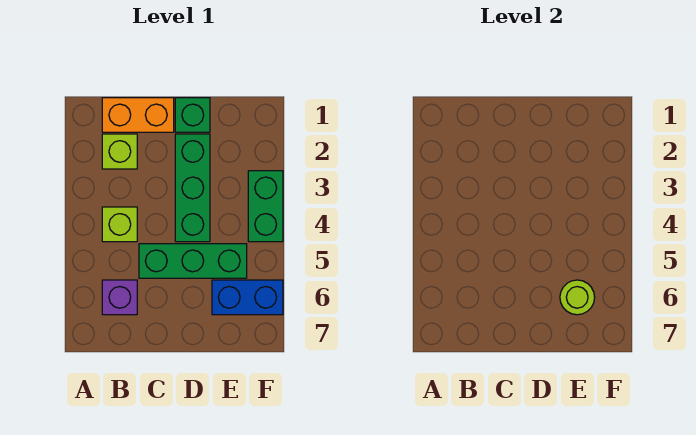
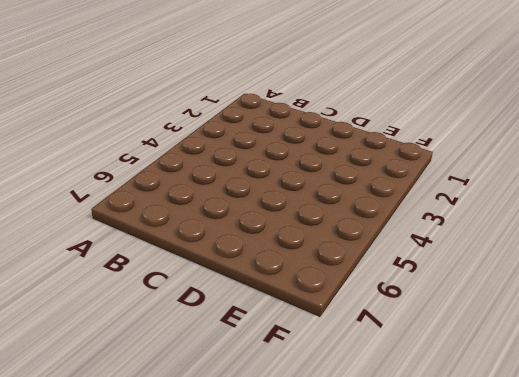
none -> orange 1x2 brick [102,98,174,132]
none -> lime 1x1 brick [102,134,137,169]

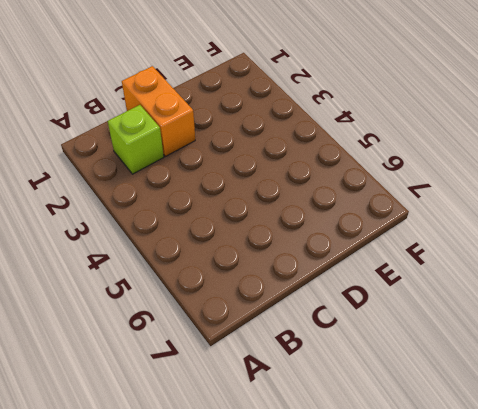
orange 1x2 brick [122,66,195,156] -> orange 1x2 brick turned to [102,98,174,132]
none -> lime 1x1 brick [102,207,137,242]
none -> purple 1x1 brick [102,280,137,315]

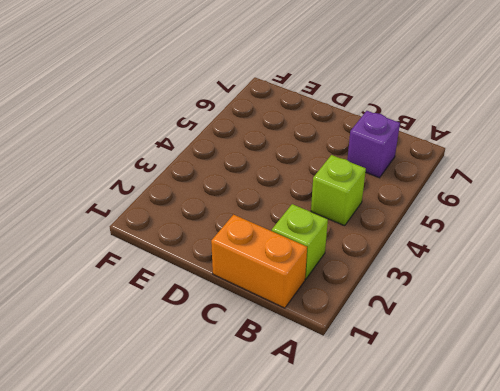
none -> green 1x3 brick [139,244,247,278]
none -> green 1x1 brick [175,98,210,132]

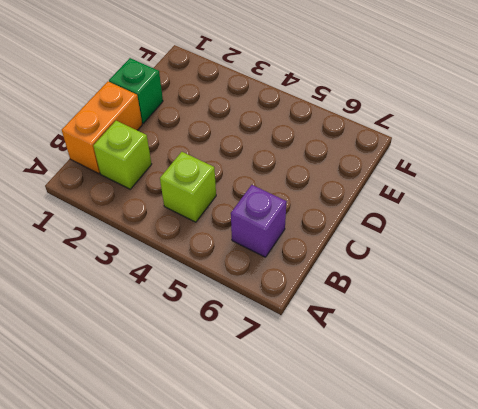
none -> green 1x3 brick [139,244,247,278]
none -> green 1x3 brick [175,134,210,242]

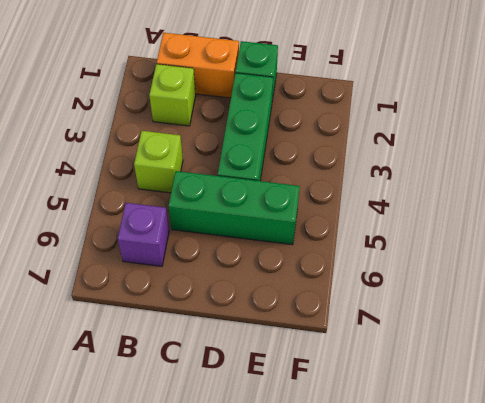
none -> blue 1x2 brick [212,280,283,315]
none -> green 1x2 brick [248,171,283,242]

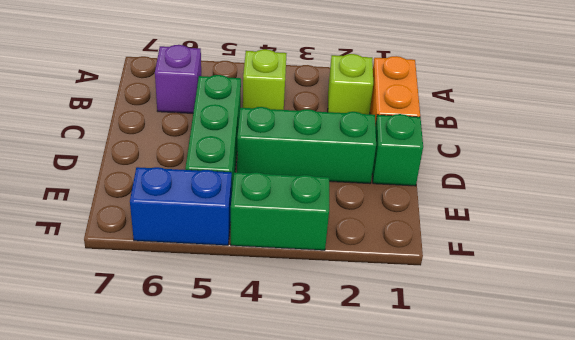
blue 1x2 brick [130,167,232,245] -> blue 1x2 brick turned to [212,280,283,315]
none -> lime 1x1 round brick [560,280,595,315]

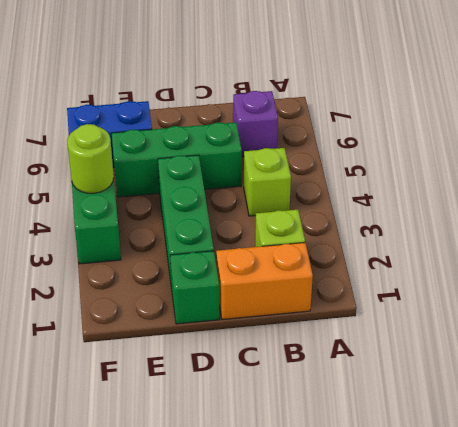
lime 1x1 round brick [67,124,114,193] -> lime 1x1 round brick moved to [560,280,595,315]

